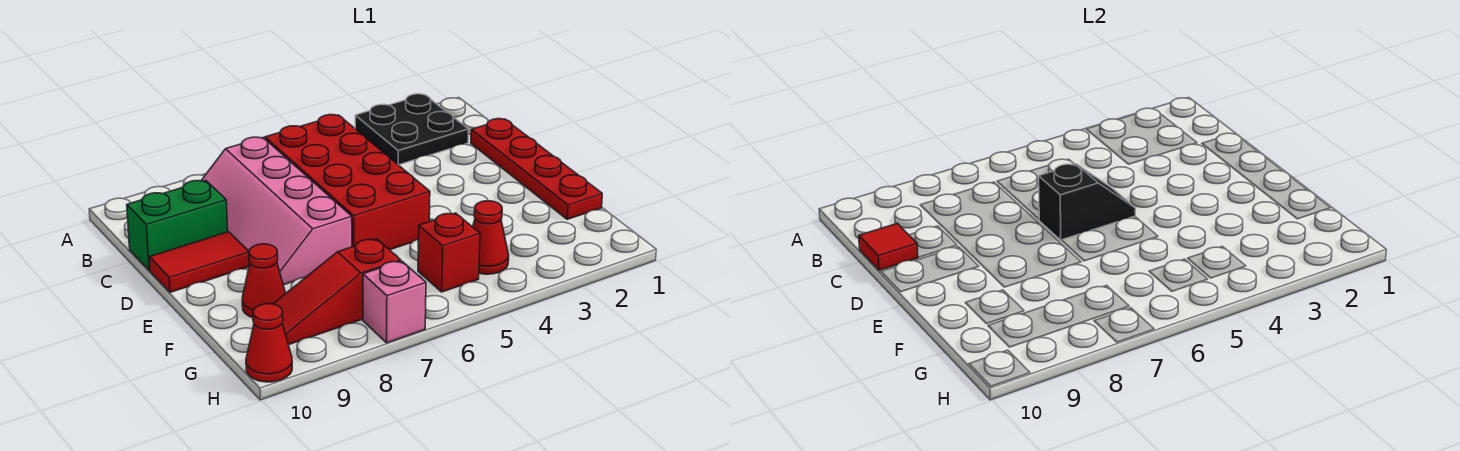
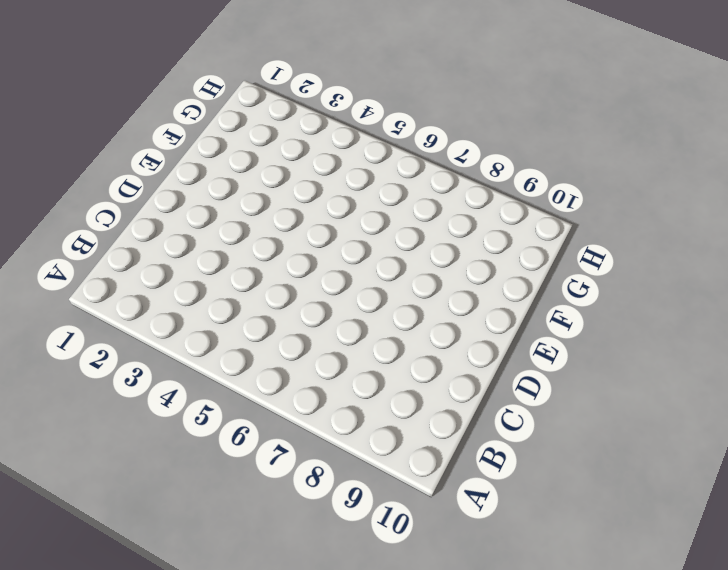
none -> black 2x2 plate [355,94,468,165]
none -> red 2x4 brick [265,115,430,250]
none -> pink 2x4 slope [201,137,352,285]

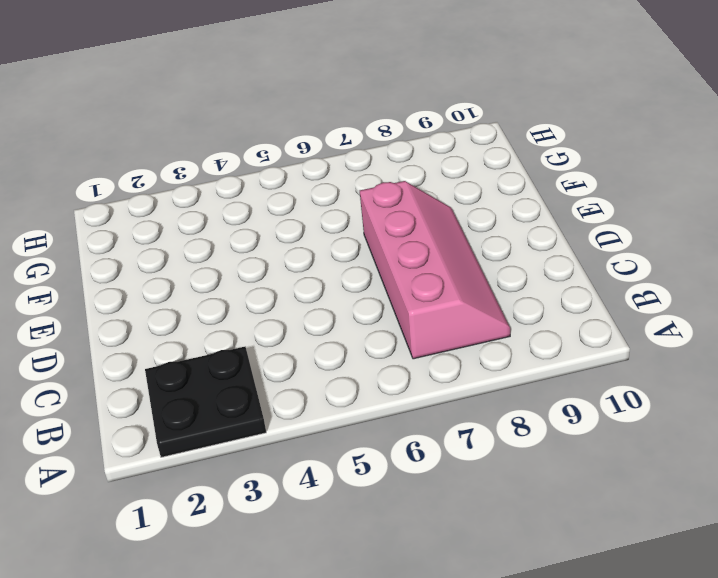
none -> red 2x4 brick [265,115,430,250]
none -> red 1x4 plate [471,119,602,219]
none -> green 1x2 brick [127,181,228,270]

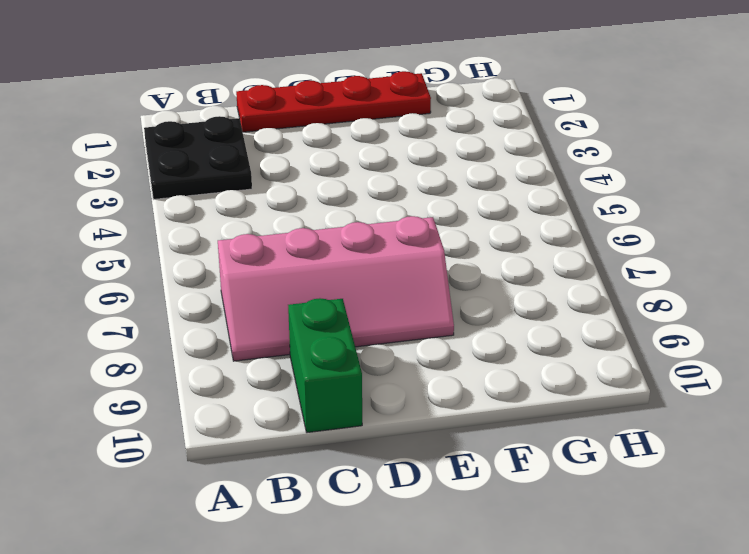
none -> red 2x4 brick [265,115,430,250]
none -> red 1x2 tile [149,232,250,292]
none -> red 1x1 cone [242,244,286,318]

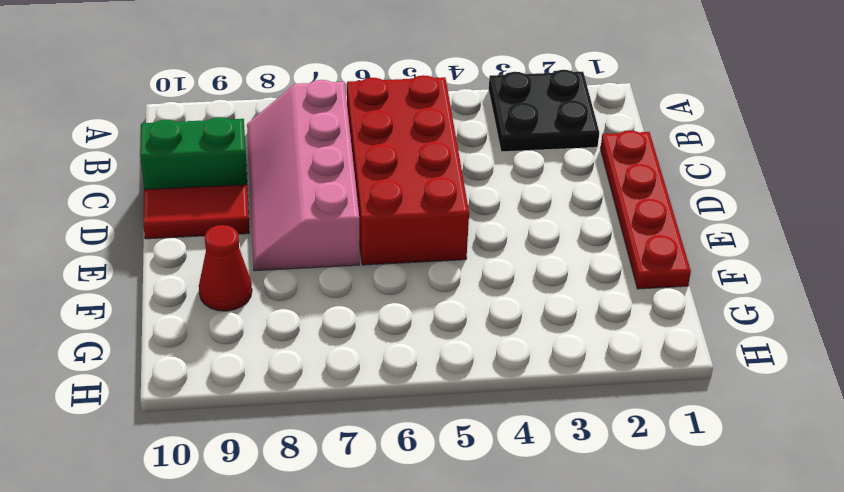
none -> red 1x1 cone [473,201,509,274]
none -> red 1x1 brick [418,213,480,292]
none -> red 1x3 slope [273,239,401,345]

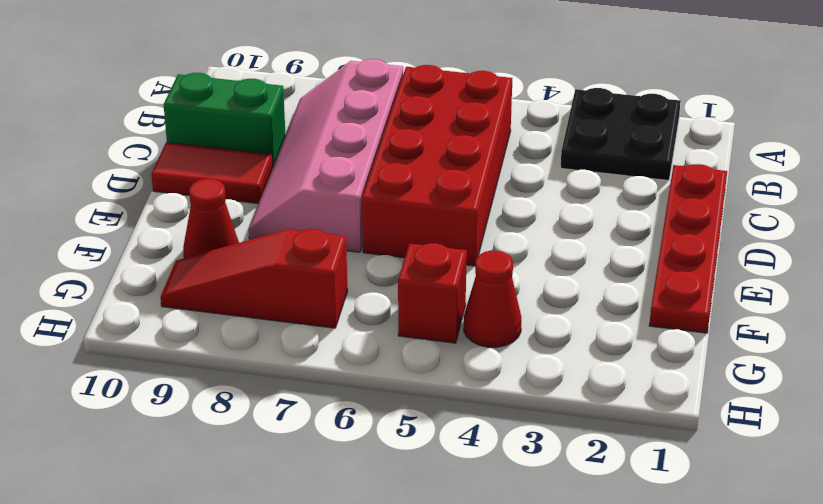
none -> pink 1x1 brick [363,261,426,343]
none -> red 1x1 cone [246,304,292,382]
none -> red 1x1 tile [859,223,918,270]

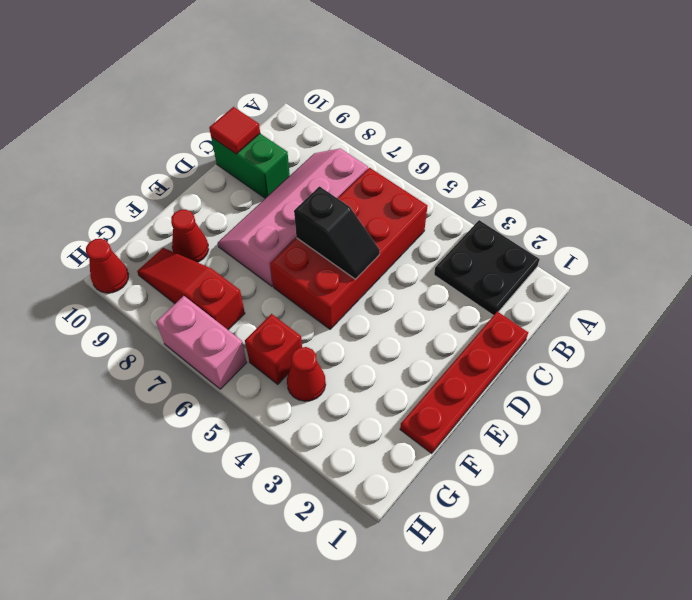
pink 1x2 brick [156,296,247,389] -> pink 1x1 brick [363,261,426,343]
none -> red 1x2 tile [149,232,250,292]

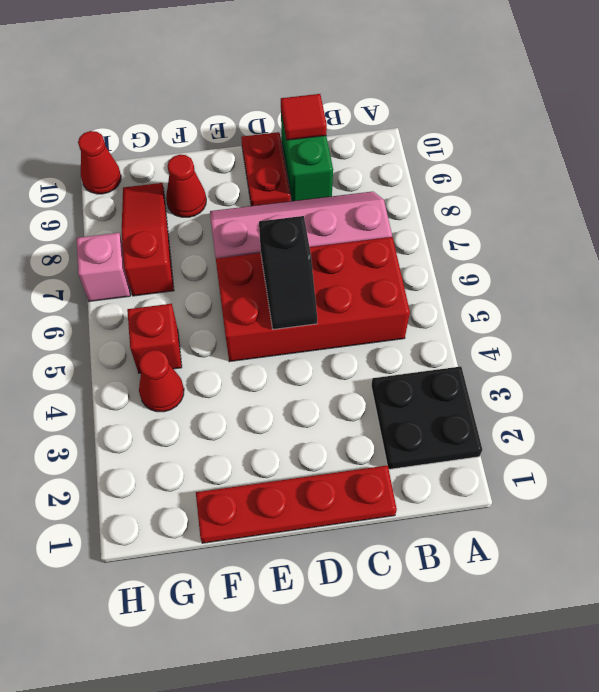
red 1x2 plate [241,132,291,206] -> red 1x2 tile [149,232,250,292]

